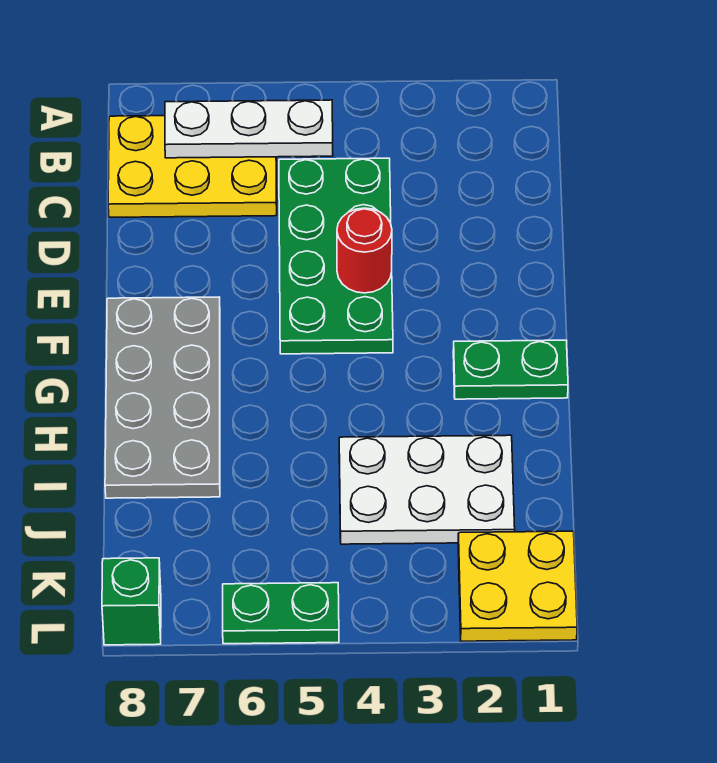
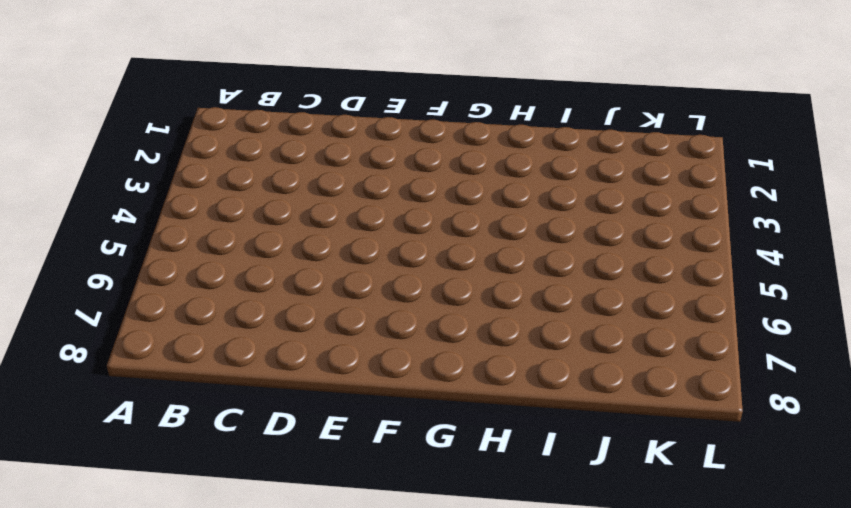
none -> yellow 2x3 plate [108,116,277,217]
none -> green 2x4 plate [279,158,393,354]

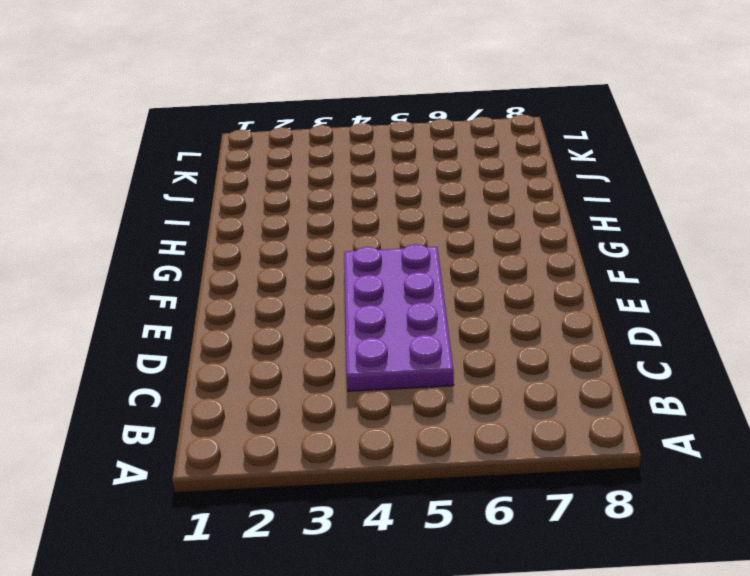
purple 2x4 plate [344,244,454,391] -> green 2x4 plate [279,158,393,354]
none -> yellow 2x3 plate [108,116,277,217]
none -> grey 2x4 plate [105,297,220,498]

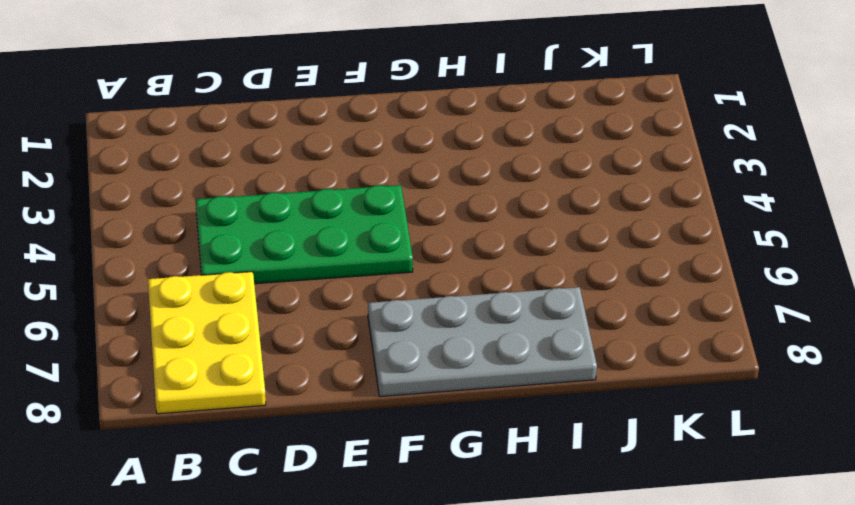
none -> green 1x2 plate [453,340,568,399]
none -> white 2x3 plate [339,435,515,544]

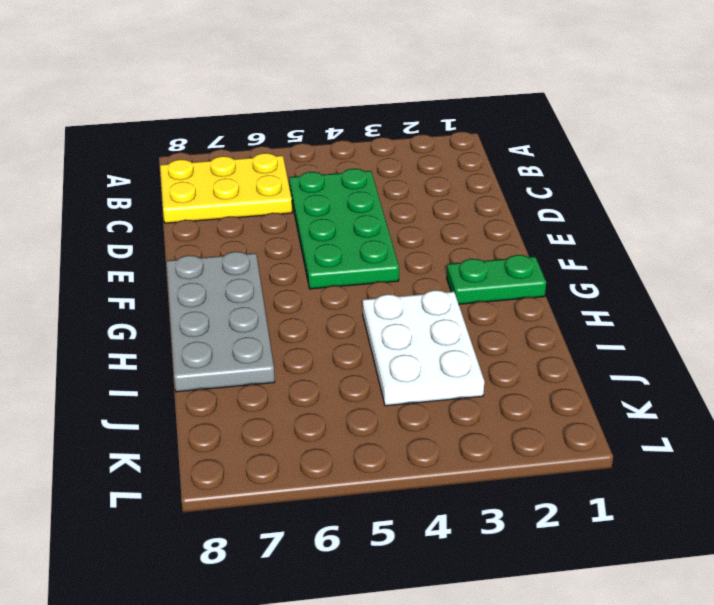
white 2x3 plate [363,290,484,406] -> white 2x3 plate turned to [339,435,515,544]
none -> yellow 2x2 plate [458,531,577,641]
none -> green 1x2 plate [223,583,339,644]

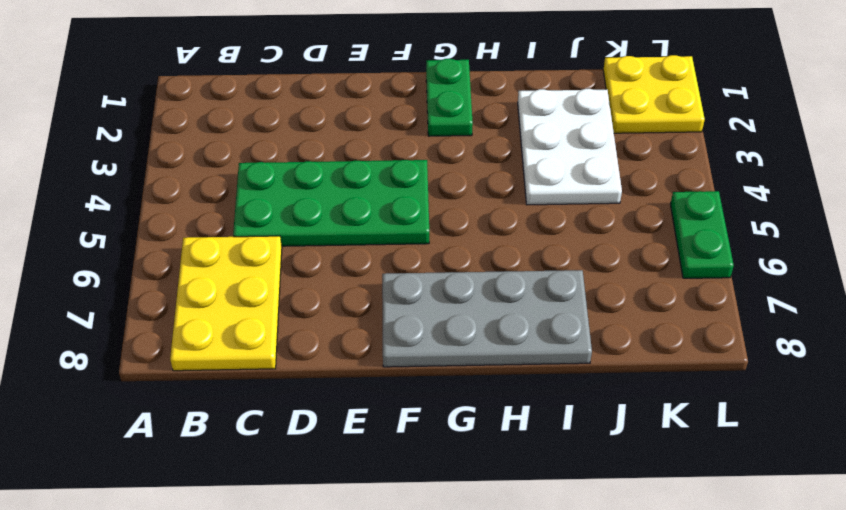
none -> green 1x1 brick [102,558,161,645]
none -> white 1x3 plate [165,100,333,158]

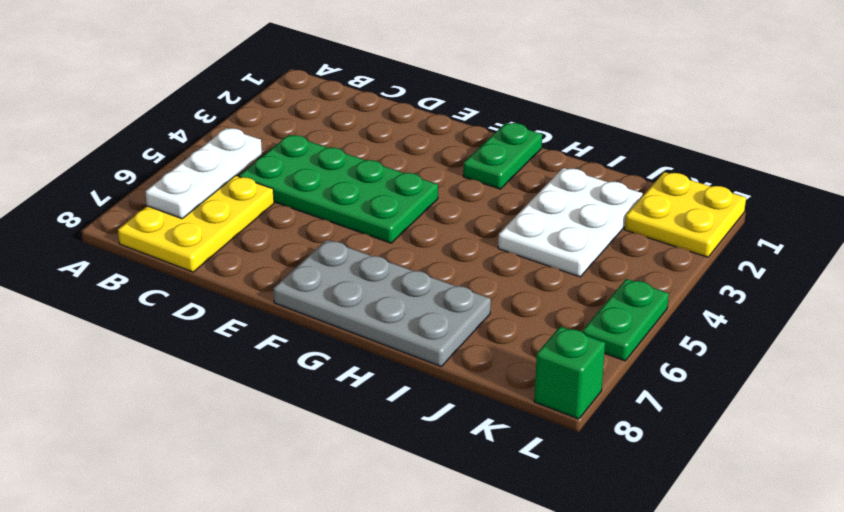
none -> red 1x1 round brick [337,208,392,293]

